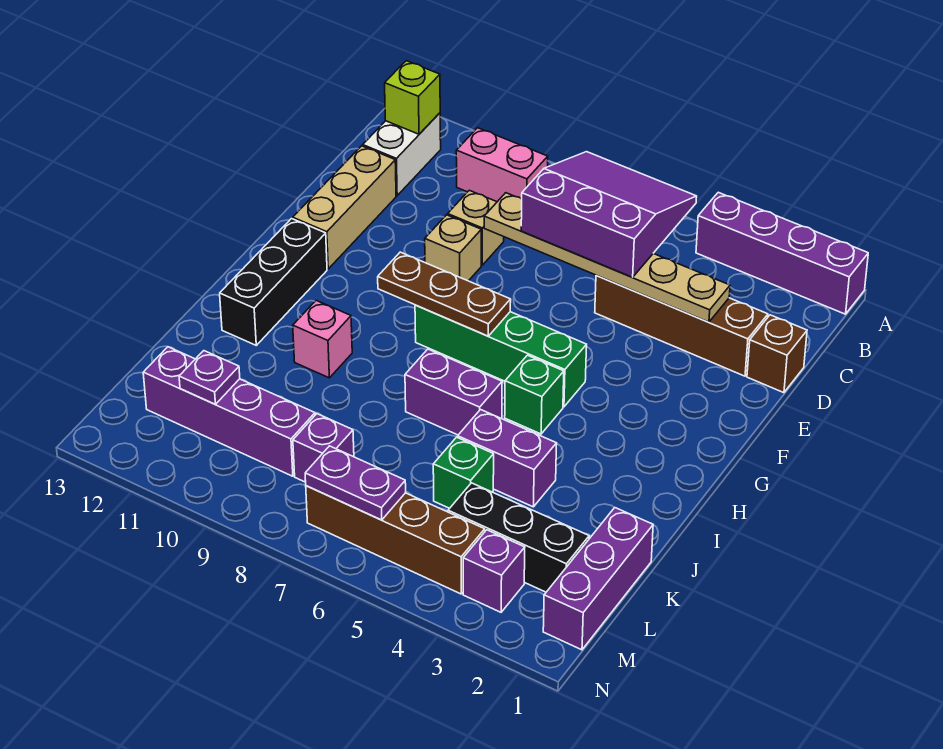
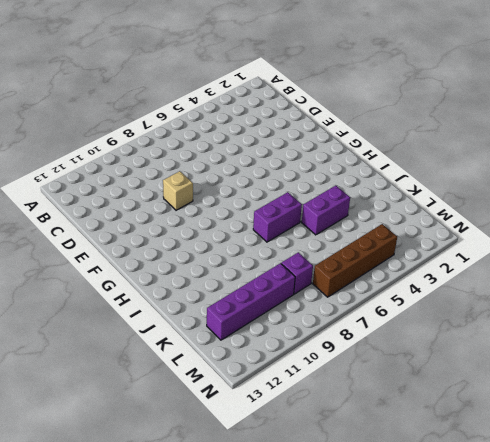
none -> purple 1x4 brick [696,192,868,314]
none -> pink 1x2 brick [456,128,548,202]
none -> white 1x2 brick [363,113,441,196]

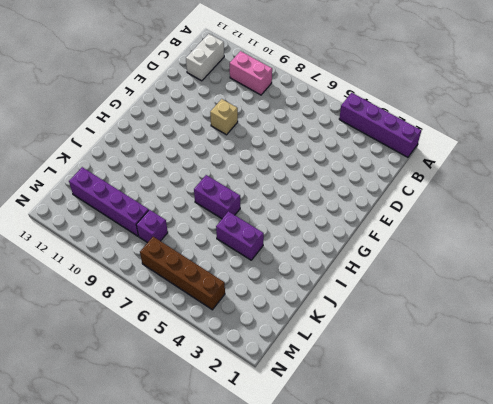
none -> brown 1x1 brick [747,315,807,393]
none -> brown 1x4 brick [595,276,768,376]
none -> tan 1x1 brick [448,190,504,265]

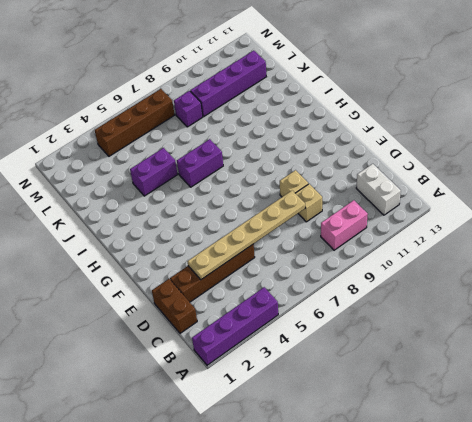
brown 1x2 brick [152,279,197,333] -> brown 1x1 brick [747,315,807,393]
none -> tan 1x3 brick [293,146,396,269]
none -> green 1x4 brick [415,305,587,407]
none -> black 1x3 brick [220,219,327,345]

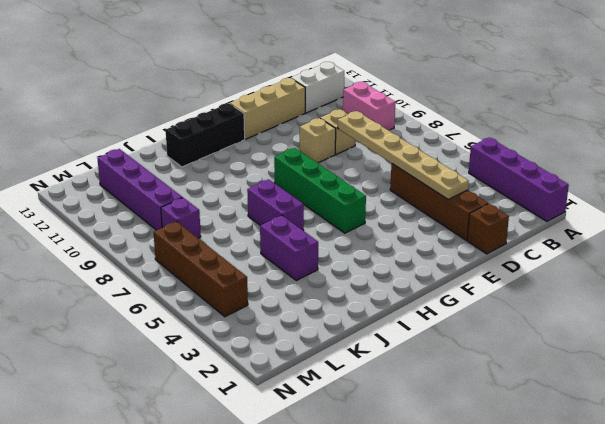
none -> green 1x1 brick [505,355,564,434]
none -> pink 1x1 brick [293,301,352,378]
none -> purple 1x3 brick [543,508,653,650]

